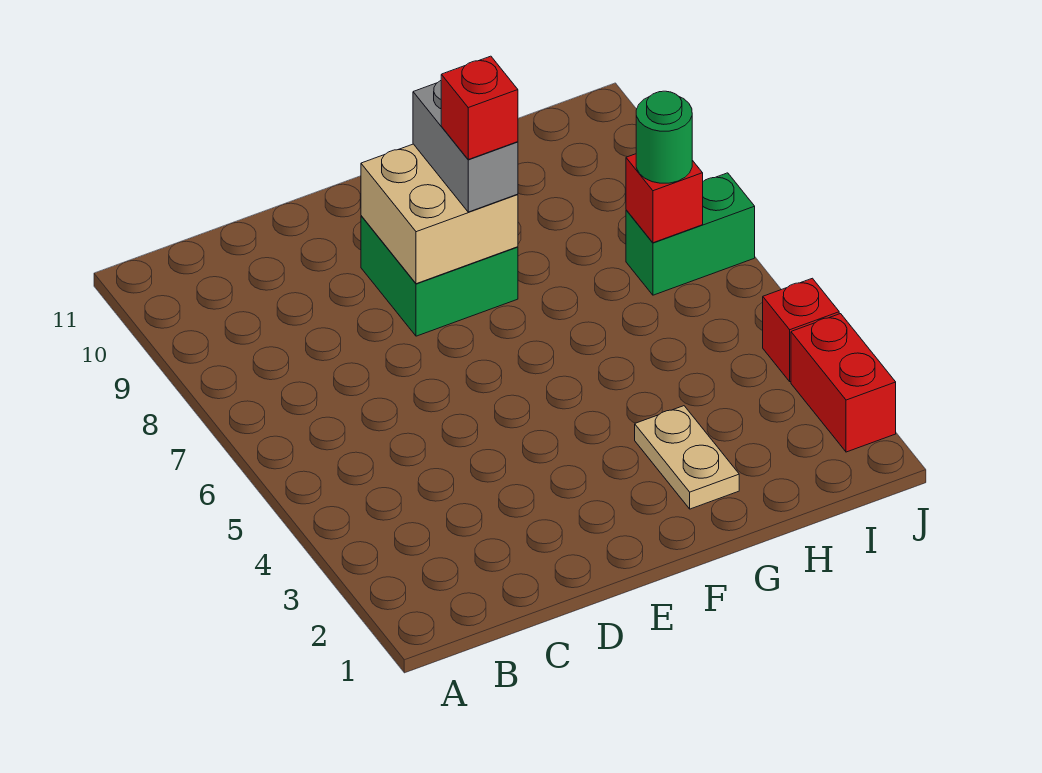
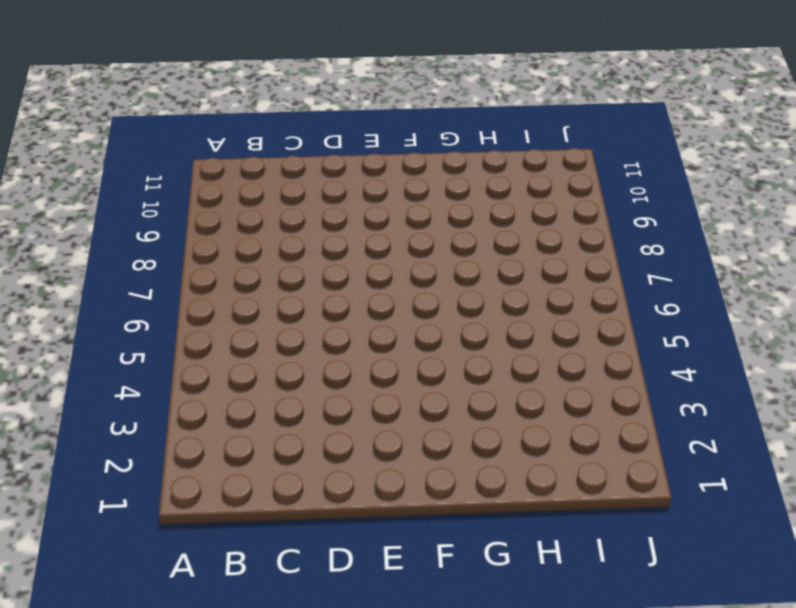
none -> green 2x2 brick [361,216,518,336]
none -> tan 1x2 plate [635,406,739,509]

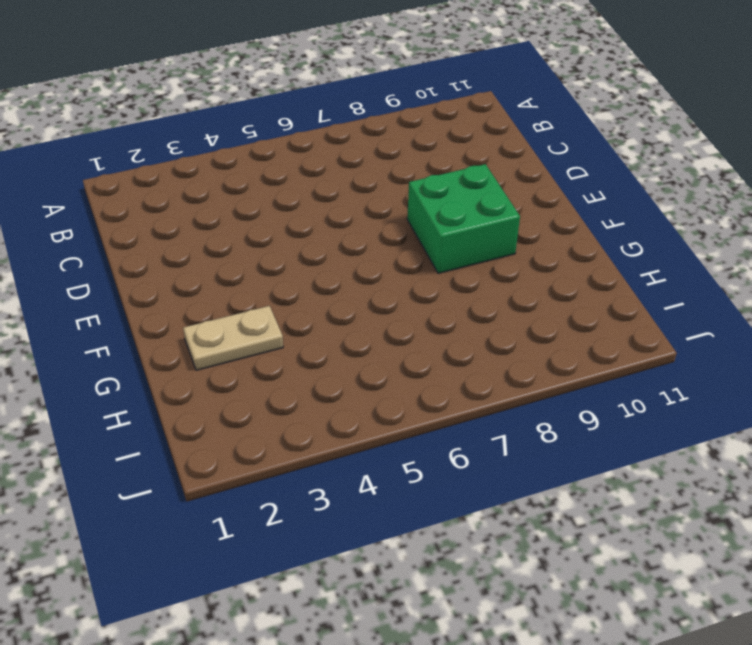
none -> green 1x2 brick [626,173,755,295]
none -> red 1x2 brick [791,314,896,452]

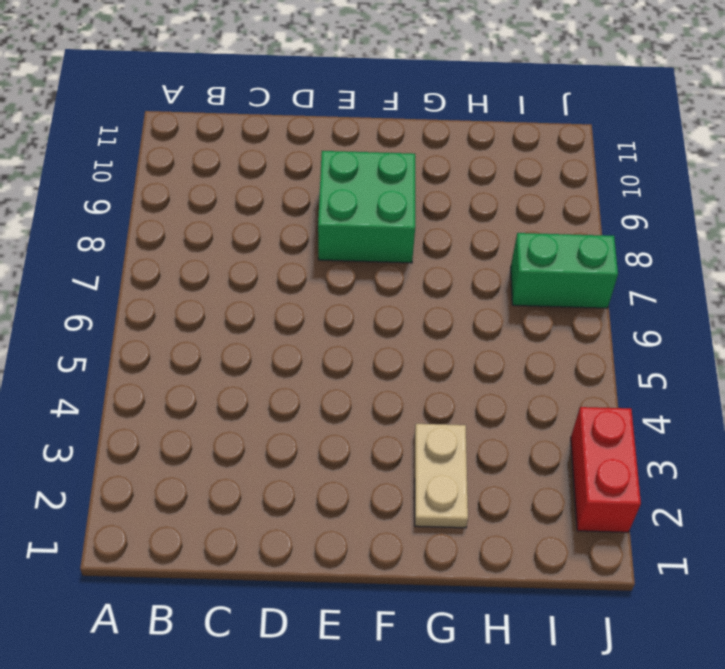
none -> red 1x1 brick [763,278,839,382]
none -> tan 2x2 brick [361,144,518,284]

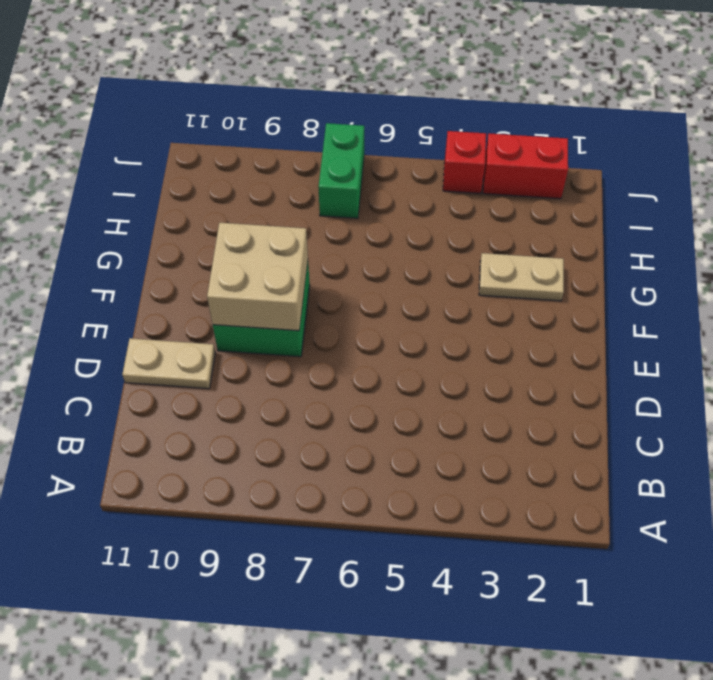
tan 1x2 plate [122,338,215,389] -> none
none -> red 1x1 brick [626,154,703,243]
none -> grey 1x2 brick [413,81,518,212]

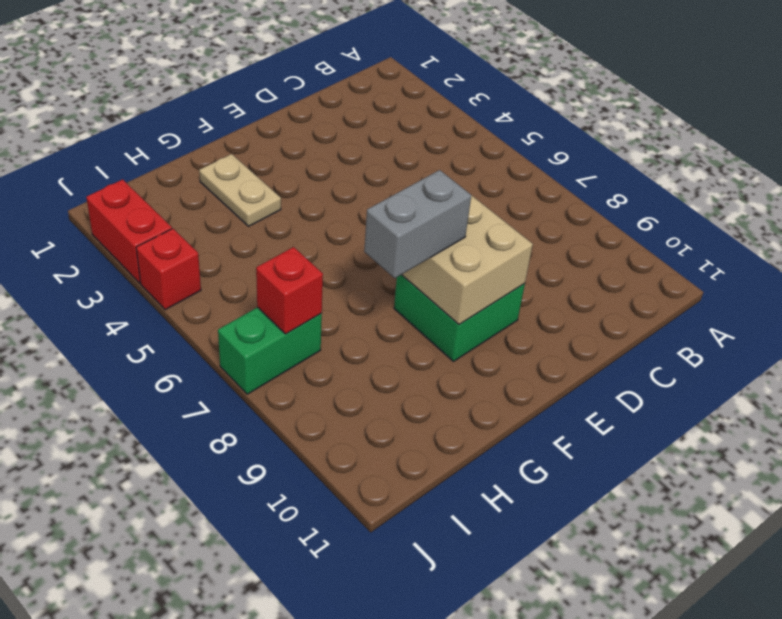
grey 1x2 brick [364,170,471,278] -> grey 1x2 brick turned to [413,81,518,212]
none -> green 1x1 round brick [636,91,692,183]
none -> red 1x1 brick [441,56,518,159]

